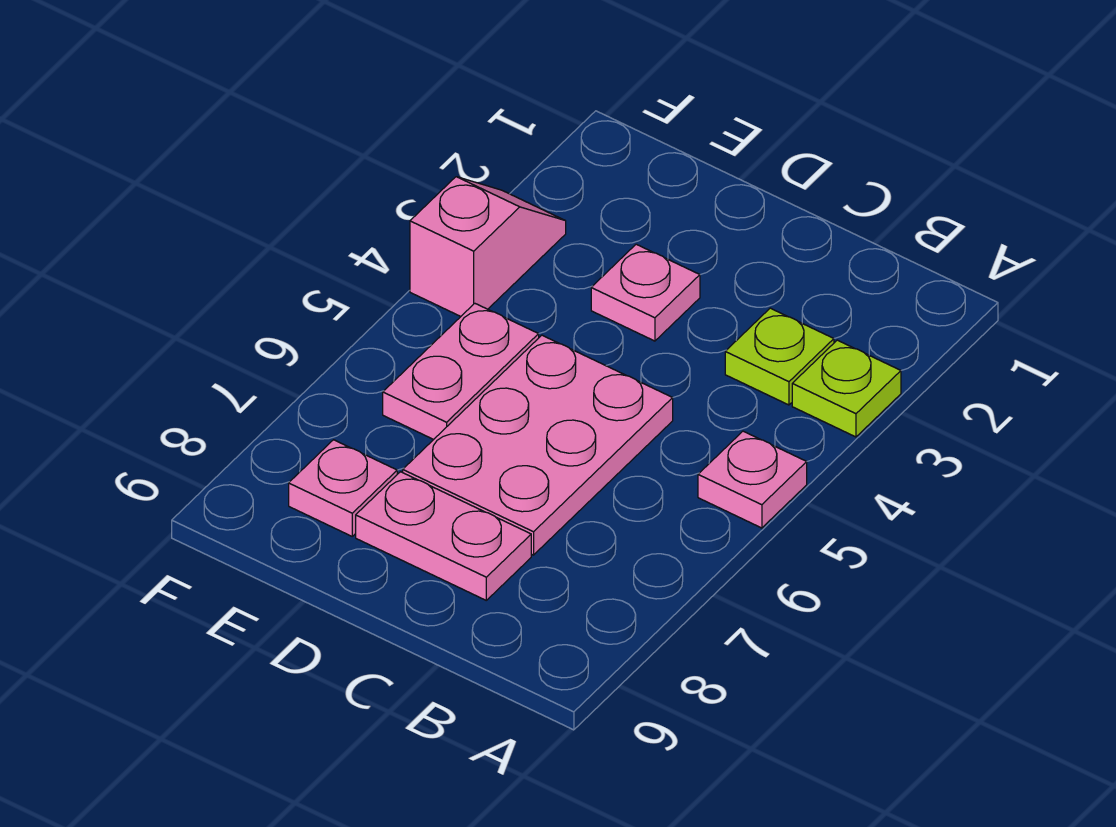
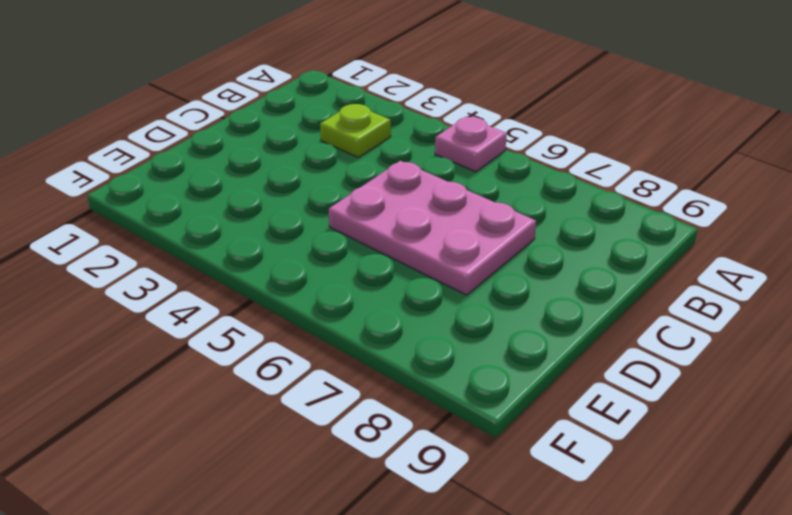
none -> lime 1x1 plate [792,340,901,437]
none -> pink 1x2 plate [356,472,531,600]

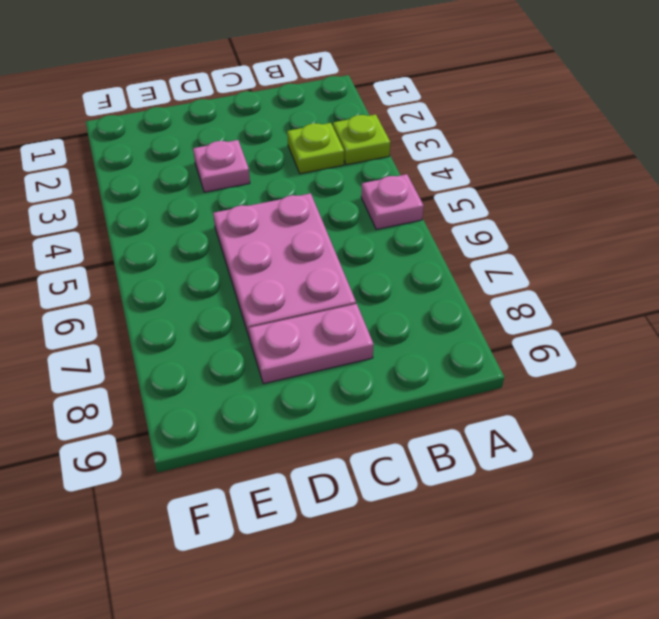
none -> pink 1x2 plate [383,303,539,440]
none -> pink 1x1 plate [289,440,397,536]

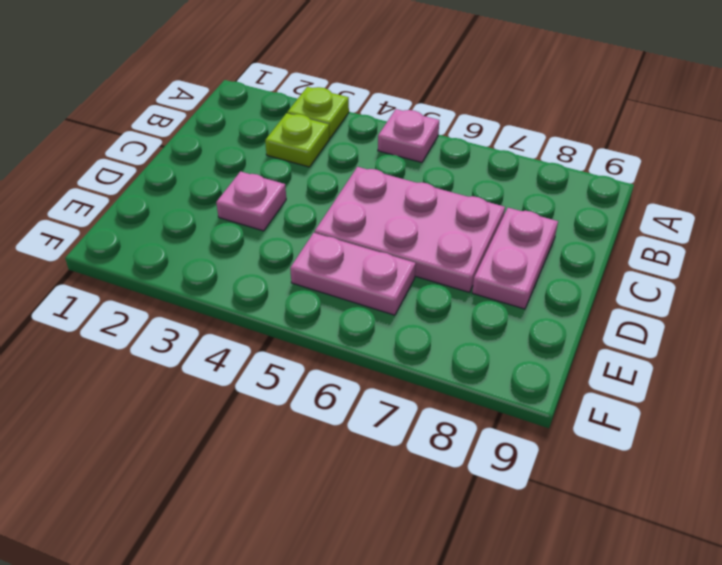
none -> pink 1x1 plate [289,440,397,536]
none -> pink 1x2 slope [410,177,566,316]

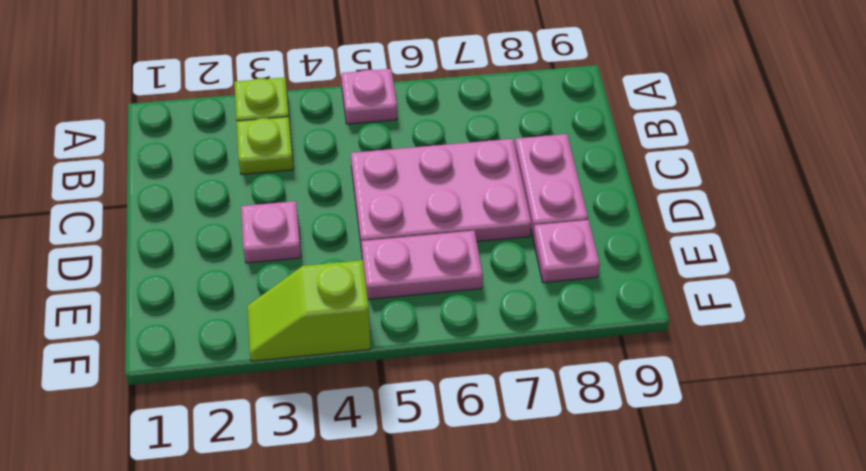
lime 1x2 slope [247,260,370,361] -> pink 1x2 slope [410,177,566,316]

